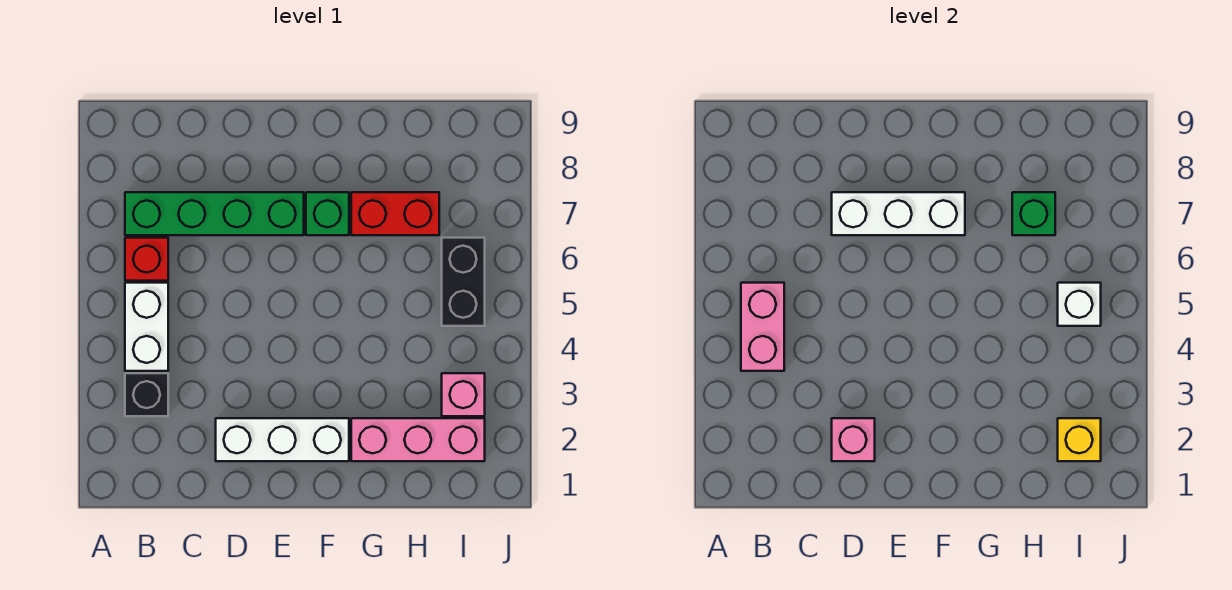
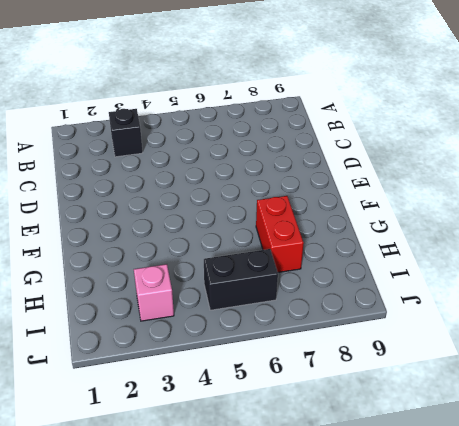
none -> white 1x2 brick [125,283,168,371]
none -> red 1x1 brick [125,238,168,281]
none -> green 1x4 brick [125,192,304,235]

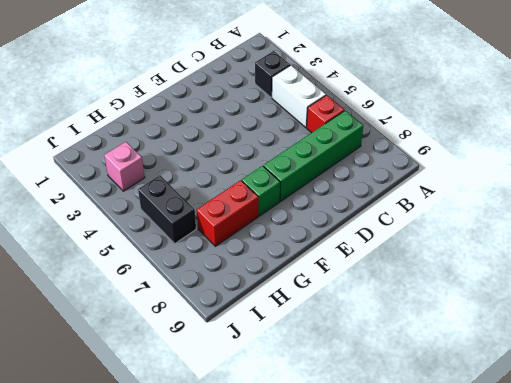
none -> white 1x3 brick [216,418,349,461]
none -> pink 1x3 brick [351,418,485,461]
none -> pink 1x2 brick [741,283,784,371]

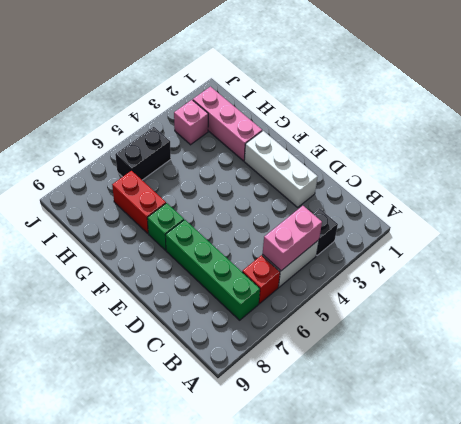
none -> pink 1x1 brick [832,418,875,461]
none -> white 1x3 brick [832,192,965,235]
none -> green 1x1 brick [1012,192,1055,235]

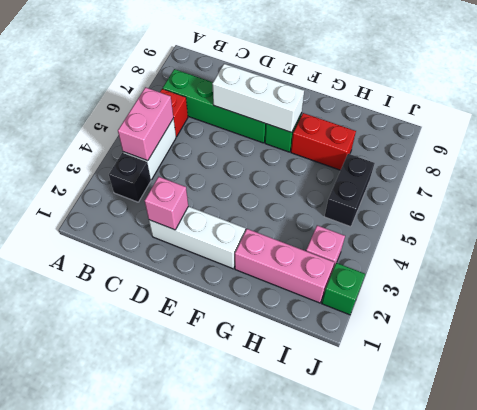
green 1x1 brick [322,263,365,315] -> green 1x1 brick moved to [1012,192,1055,235]
none -> yellow 1x1 brick [1058,418,1101,461]
none -> white 1x1 brick [1058,283,1101,326]

